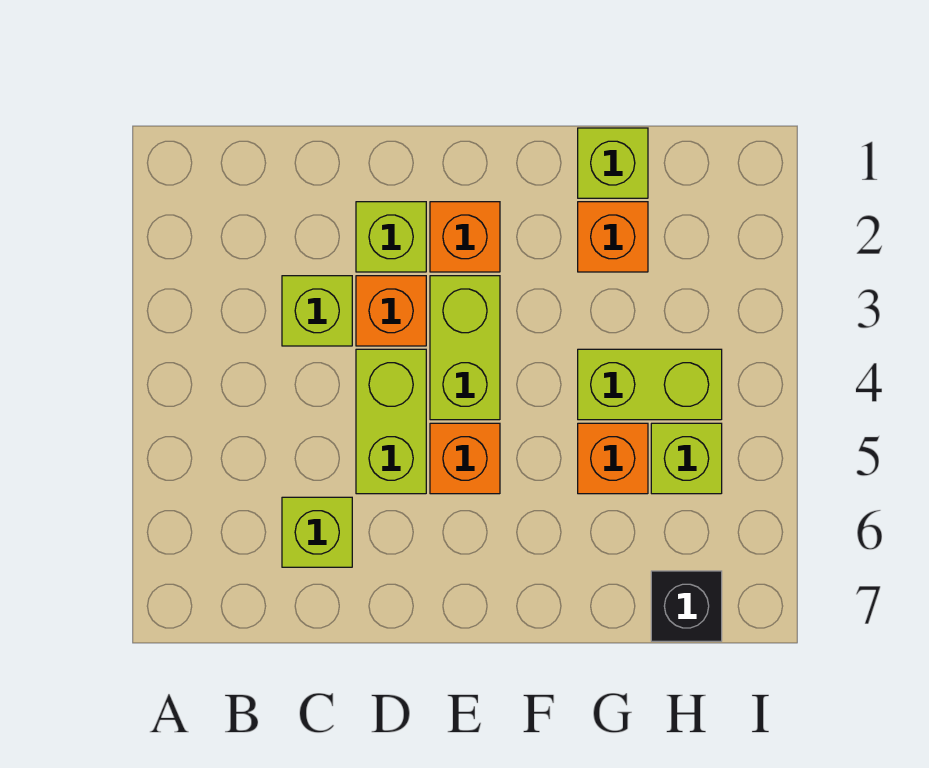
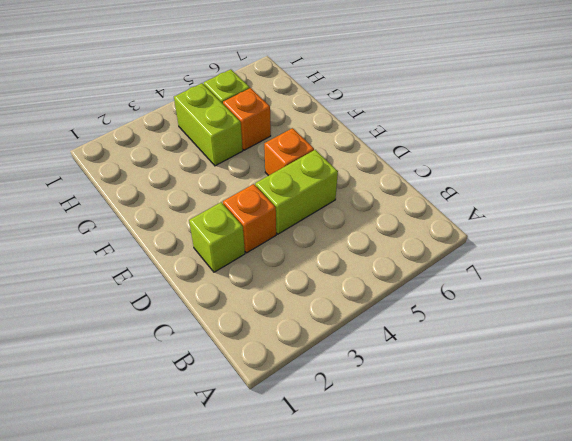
none -> lime 1x1 brick [282,276,352,346]
none -> lime 1x1 brick [282,497,352,567]
none -> orange 1x1 brick [430,202,500,272]

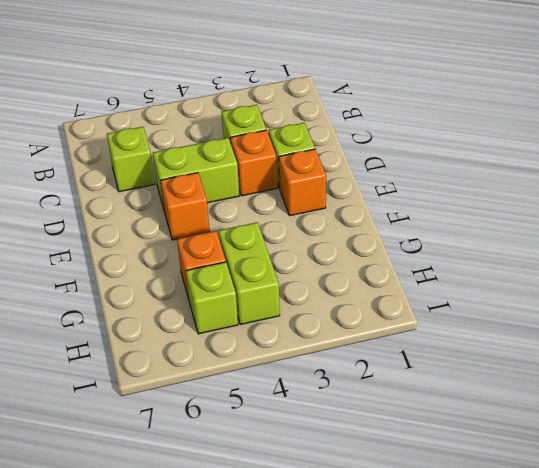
none -> lime 1x2 brick [430,276,500,420]
none -> lime 1x1 brick [578,128,648,198]
none -> orange 1x1 brick [578,202,648,272]

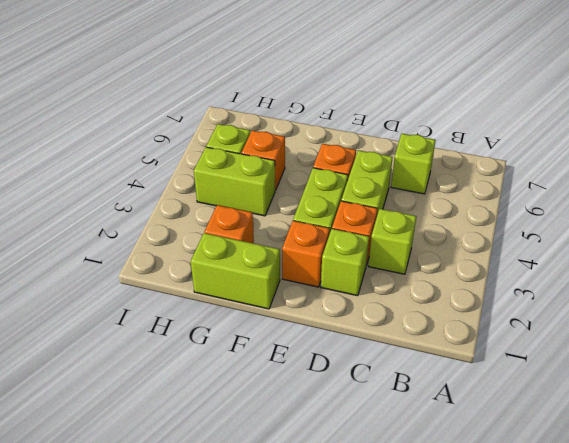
lime 1x2 brick [191,233,280,309] -> lime 1x1 brick [578,128,648,198]
none -> black 1x1 brick [651,571,722,641]

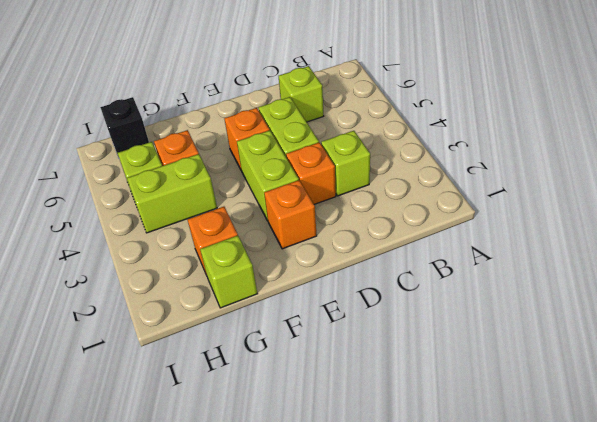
none -> lime 1x1 brick [356,202,426,272]

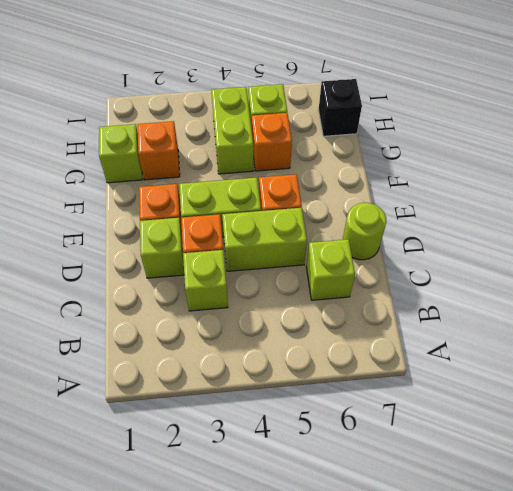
lime 1x1 round brick [343,203,386,260] -> none

